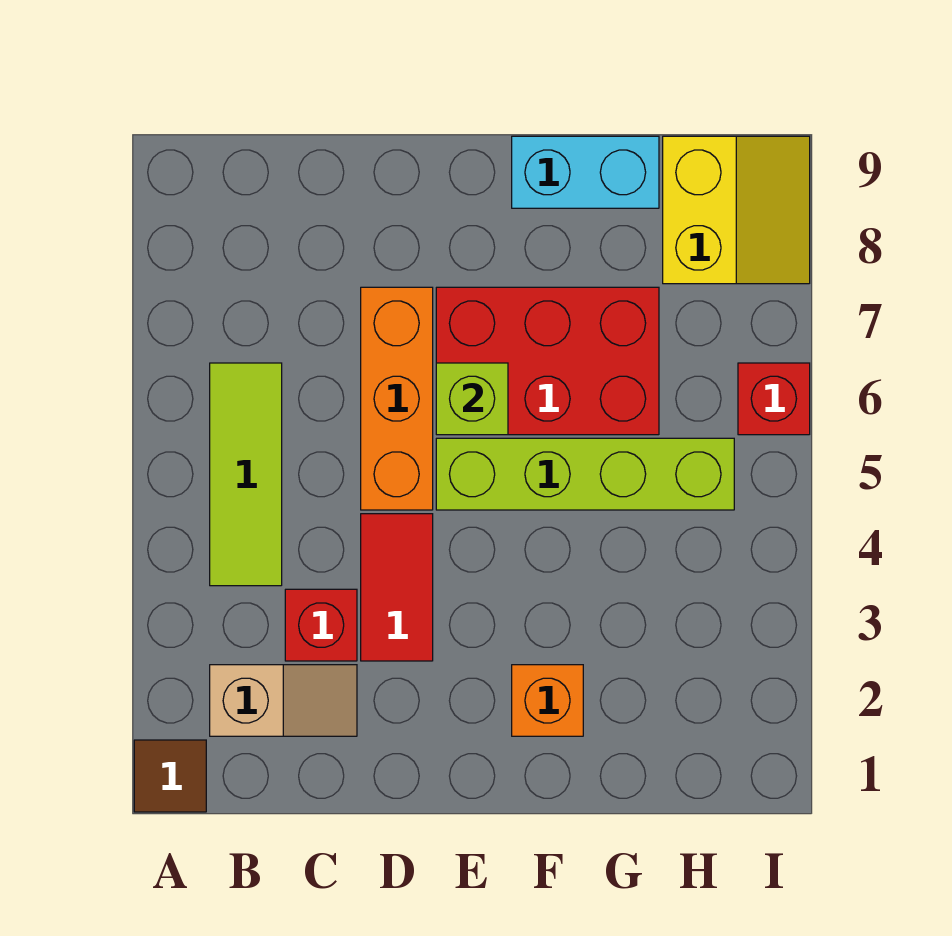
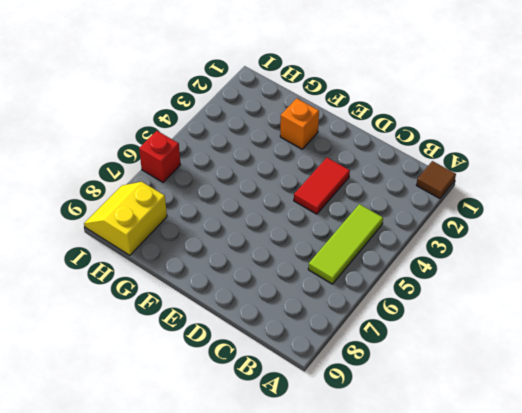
none -> tan 1x2 slope [210,665,357,736]
none -> red 1x1 brick [285,589,357,661]
none -> orange 1x3 brick [361,287,433,510]

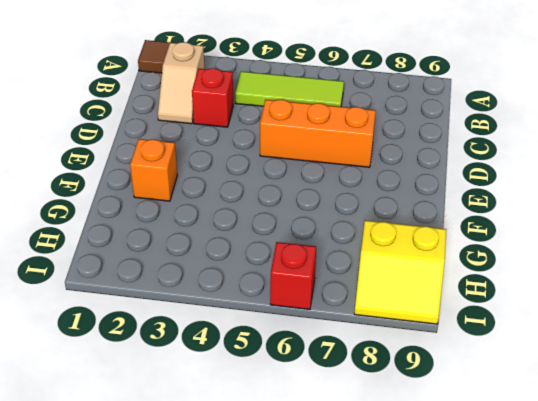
none -> red 1x2 tile [361,514,433,661]
none -> lime 1x4 brick [436,438,734,510]
none -> red 2x3 brick [436,287,659,435]

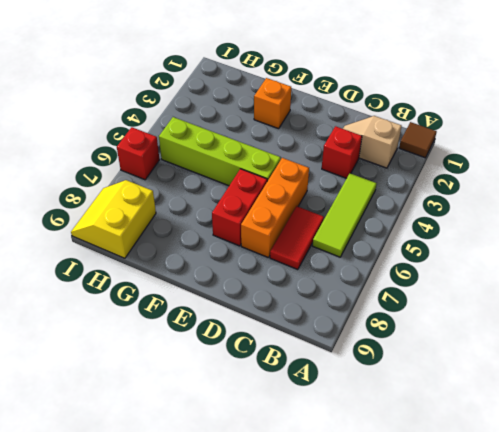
red 1x2 tile [270,206,324,270] -> red 1x2 tile moved to [361,514,433,661]
red 1x2 brick [212,169,267,246] -> red 2x3 brick [436,287,659,435]
none -> cyan 1x2 brick [512,136,659,208]
none -> lime 1x1 brick [436,363,508,435]

